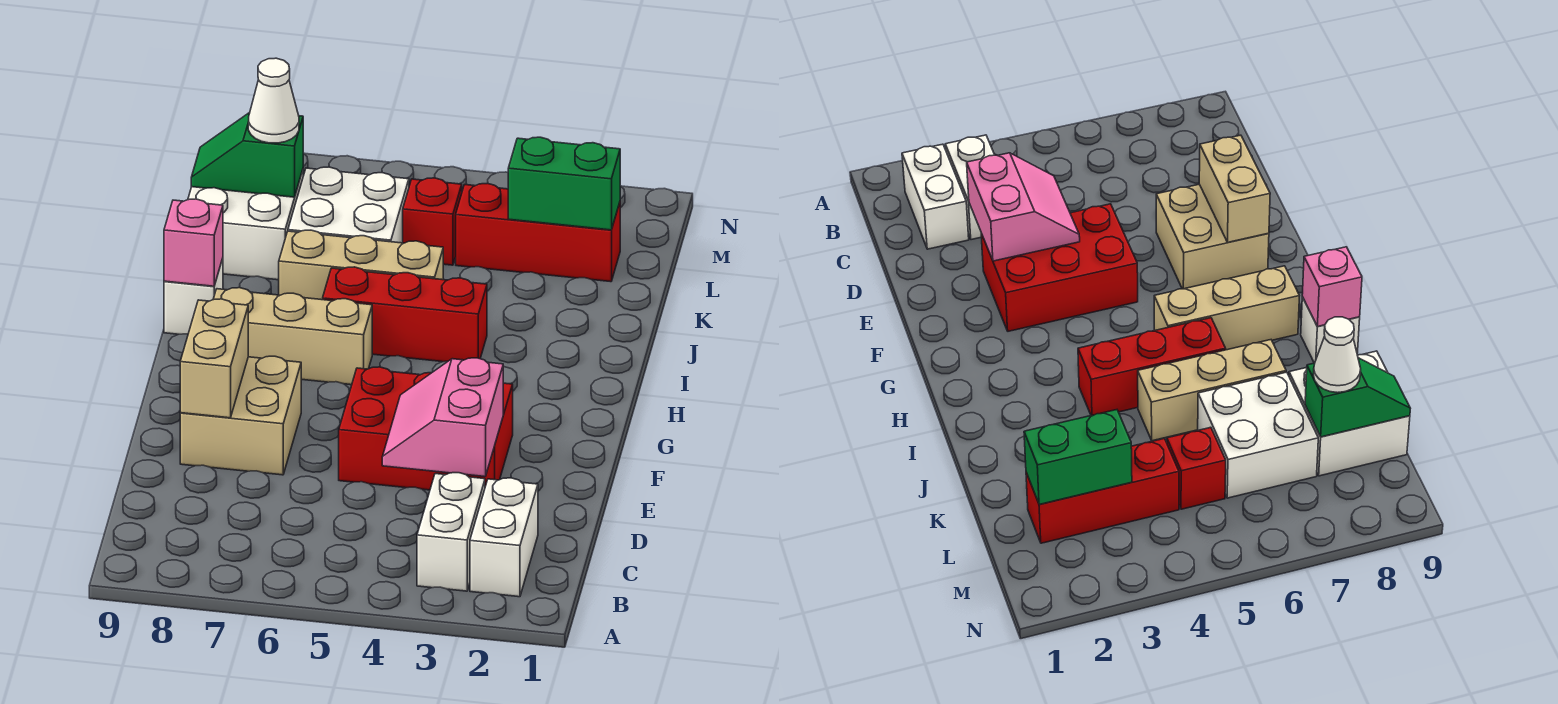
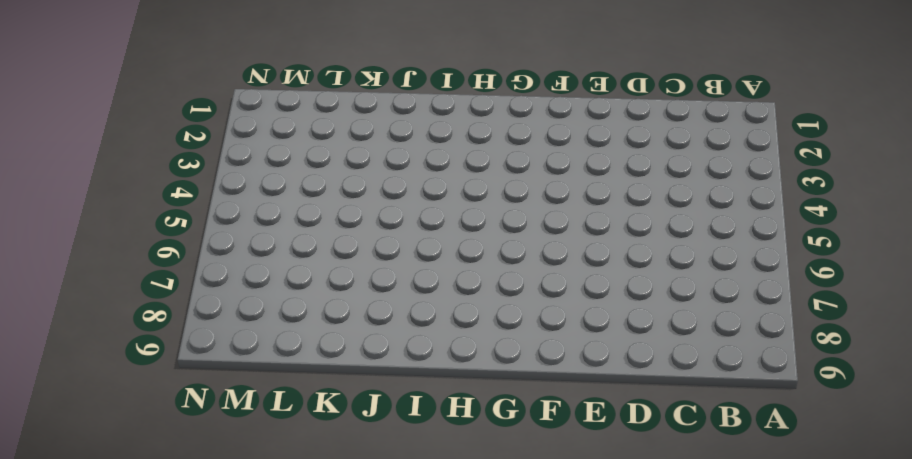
none -> white 1x2 brick [470,478,538,597]
none -> white 1x2 brick [417,473,485,591]
none -> red 2x3 brick [339,367,513,490]

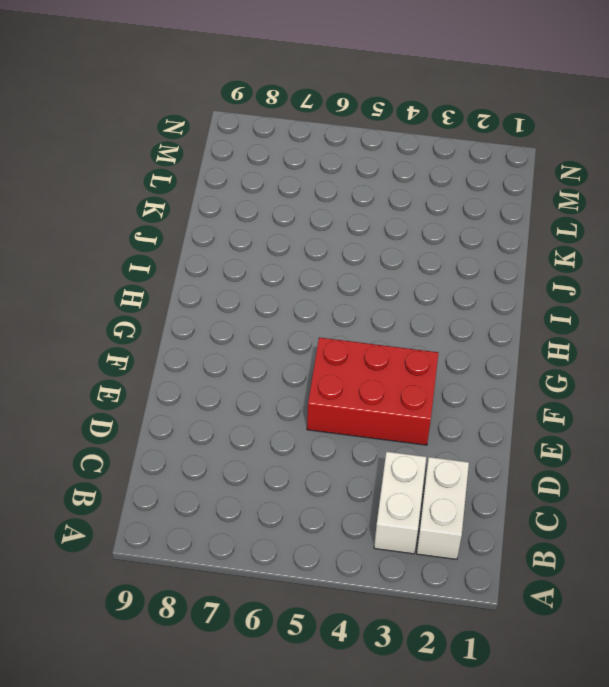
none -> tan 2x2 brick [180,356,301,475]
none -> tan 1x3 brick [213,288,372,385]
none -> red 1x3 brick [323,267,487,362]

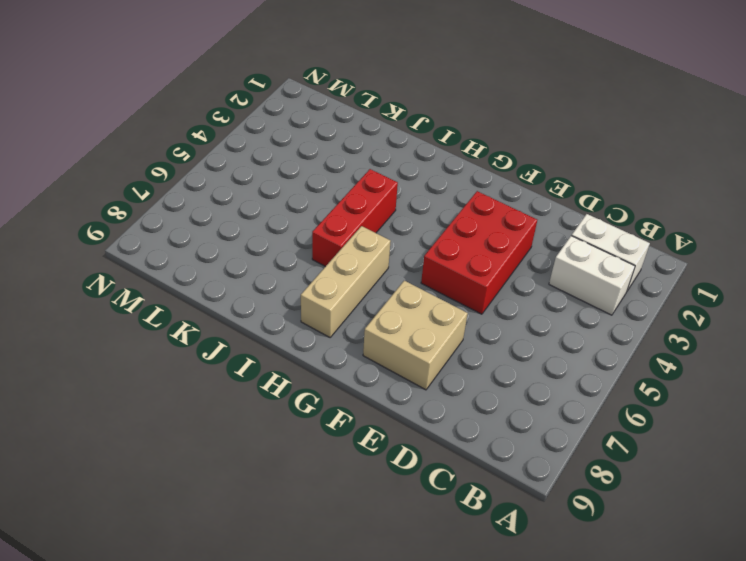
none -> white 1x1 brick [164,258,223,334]
none -> tan 1x3 brick [279,230,443,300]
none -> white 2x2 brick [288,167,409,243]

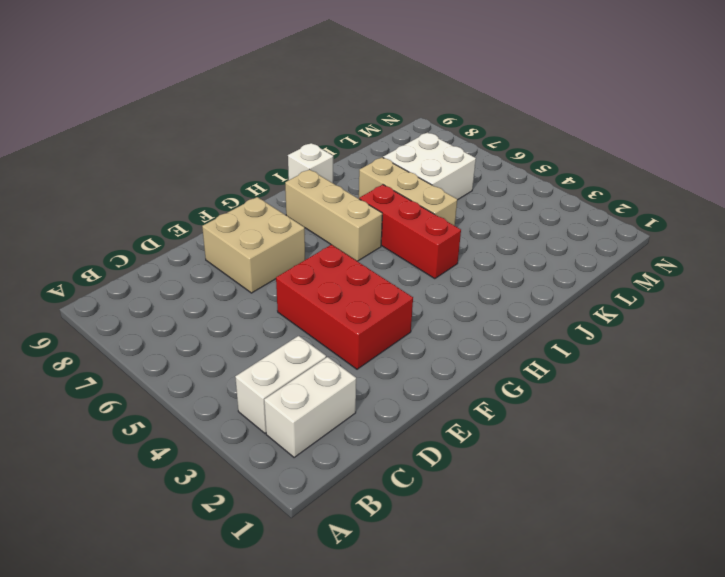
none -> white 2x2 brick [188,170,303,280]
none -> red 1x3 brick [456,183,620,282]
none -> red 1x1 brick [403,178,462,265]

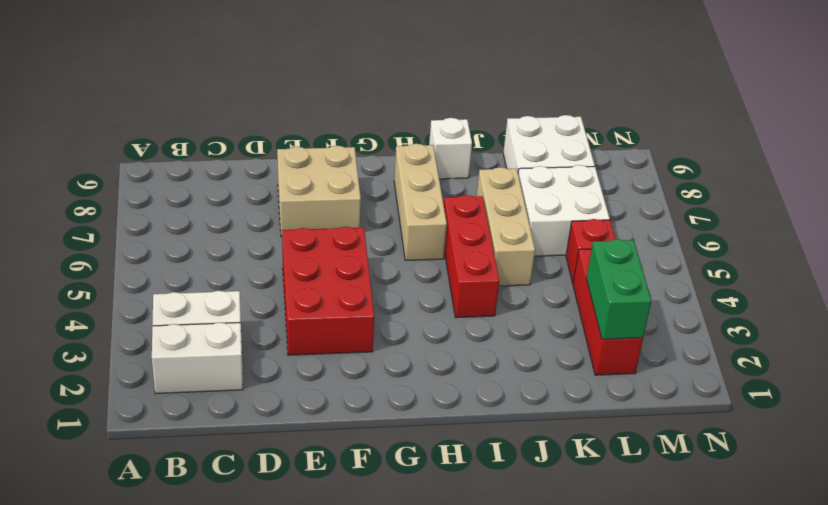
none -> pink 2x2 slope [382,358,503,477]
none -> tan 1x2 brick [180,299,248,418]
none -> pink 1x1 brick [164,199,223,286]

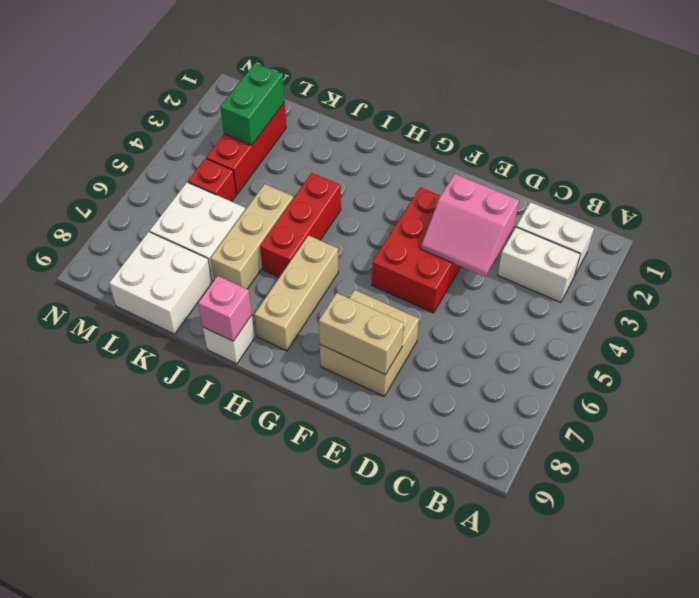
none -> green 1x2 slope [191,113,303,197]
none -> white 1x1 cone [248,58,299,143]

